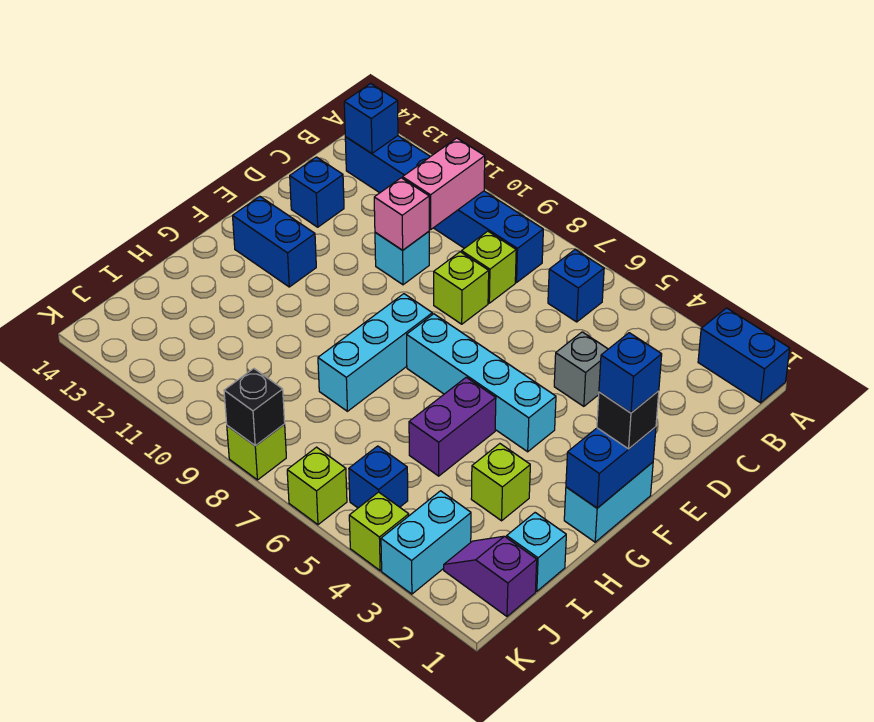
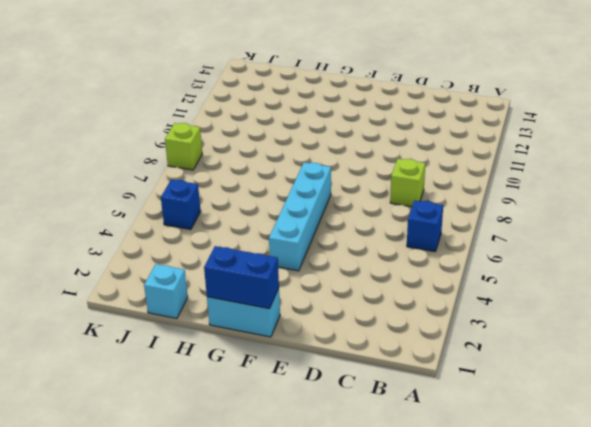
none -> blue 1x2 brick [698,308,790,403]
none -> blue 1x6 brick [345,136,543,282]
none -> grey 1x1 brick [554,332,608,406]

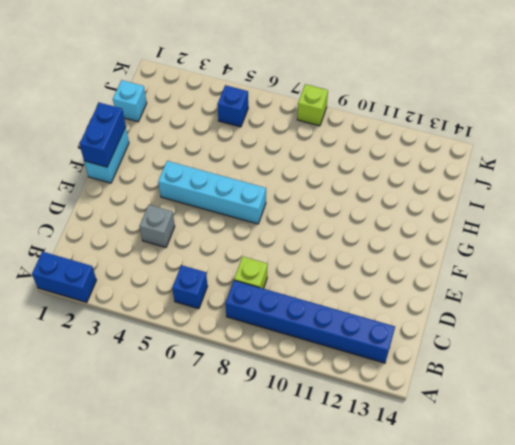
none -> lime 1x1 brick [434,252,489,324]
none -> cyan 1x1 brick [375,231,429,285]
none -> blue 1x1 brick [290,157,344,227]

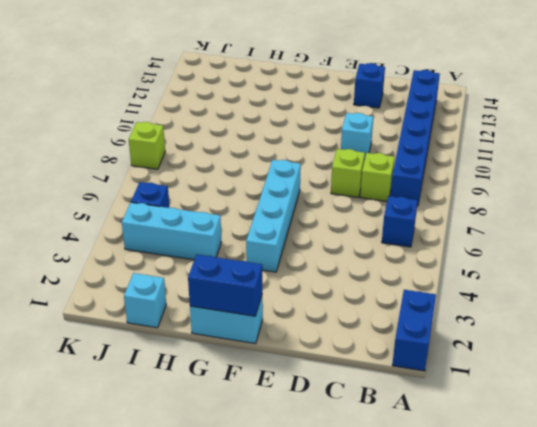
cyan 1x3 brick [122,202,221,260] -> cyan 1x3 brick moved to [318,294,432,411]
none -> grey 1x1 brick [554,332,608,406]
none -> blue 1x2 brick [233,197,316,287]
none -> purple 1x2 brick [409,377,496,476]

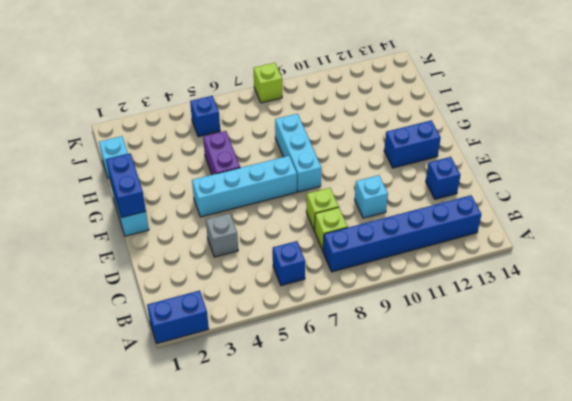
none -> lime 1x1 brick [471,444,530,521]
none -> purple 1x2 slope [444,536,537,616]
none -> cyan 1x2 brick [381,491,471,594]

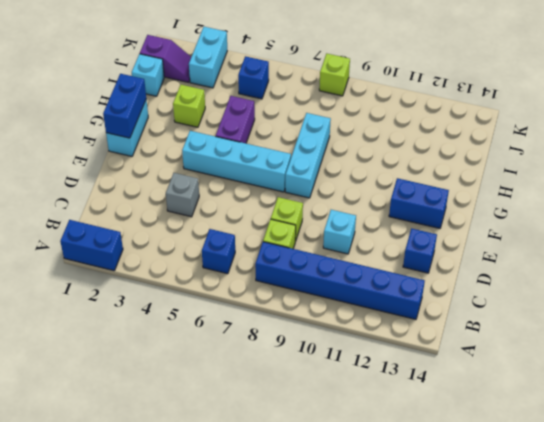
none -> lime 1x1 brick [349,492,409,571]
none -> lime 1x1 brick [287,447,347,525]
none -> pink 1x2 brick [403,138,485,230]

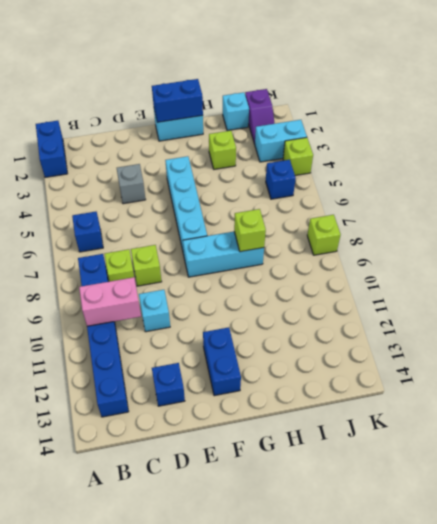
lime 1x1 brick [234,209,266,252] -> lime 1x1 brick moved to [287,447,347,525]
none -> purple 1x2 brick [409,377,496,476]
none -> blue 1x1 brick [344,83,398,153]
none -> pink 1x1 brick [374,178,429,250]

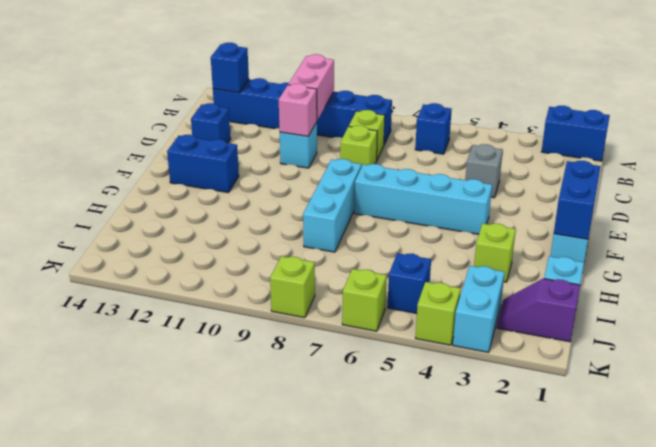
none -> purple 1x2 brick [409,377,496,476]
none -> black 1x1 brick [224,369,285,446]
none -> black 1x1 brick [597,391,659,449]

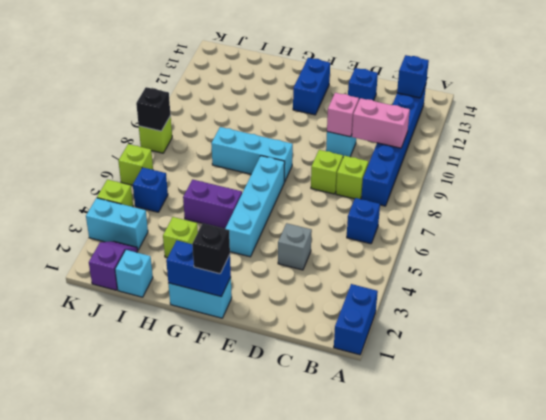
none -> blue 1x1 brick [599,333,662,413]

